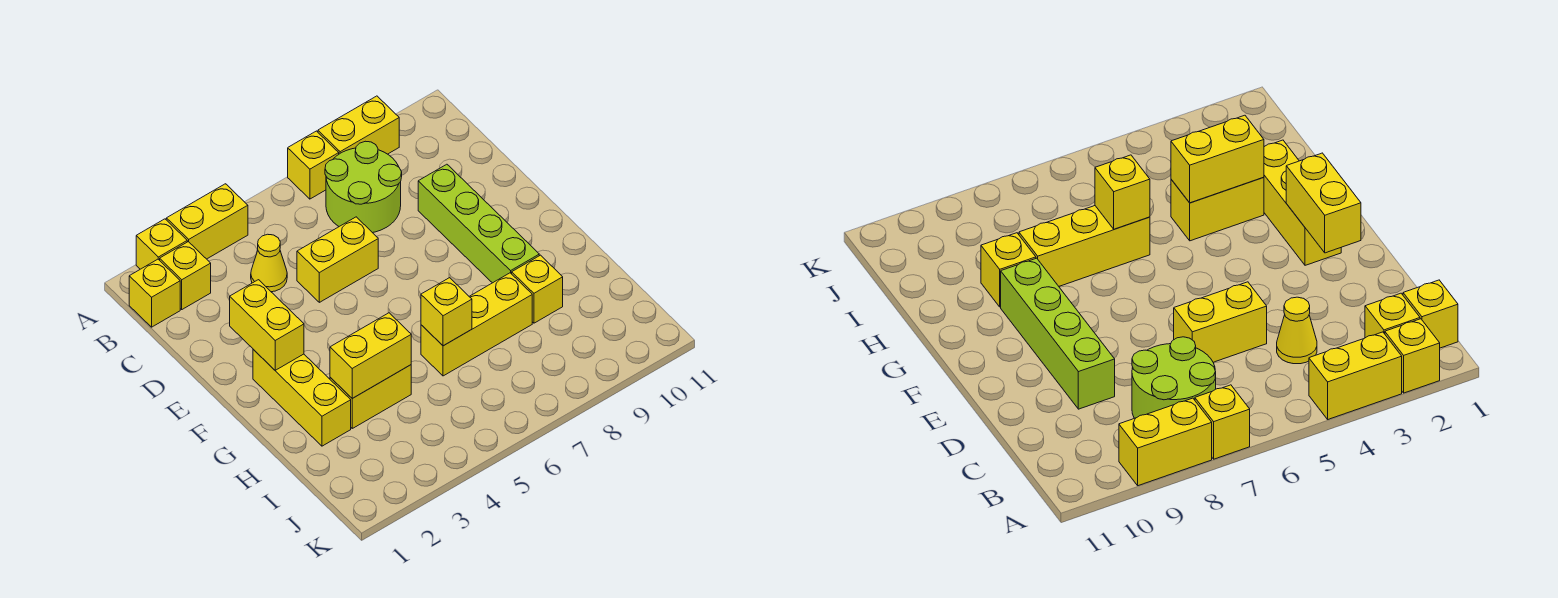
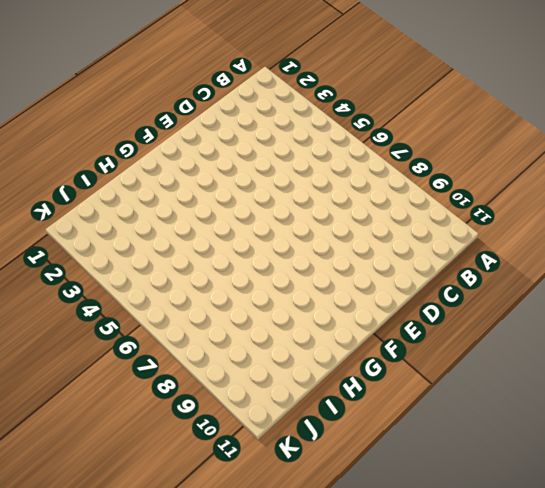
none -> yellow 1x1 brick [136,219,187,269]
none -> yellow 1x2 brick [166,184,248,259]
none -> yellow 1x1 brick [288,131,339,199]

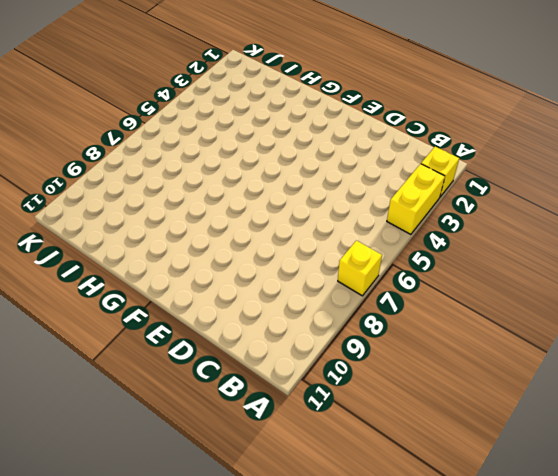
none -> yellow 1x2 brick [318,96,399,154]
none -> yellow 1x1 brick [129,259,180,327]
none -> yellow 1x1 brick [160,242,211,309]

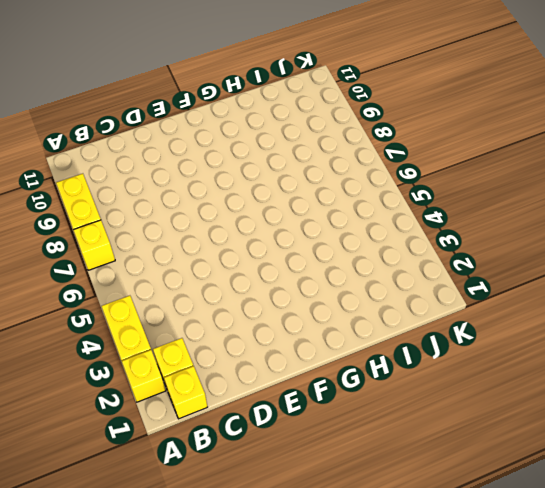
none -> lime 2x2 round brick [325,141,402,233]
none -> yellow 1x1 cone [251,234,287,292]
none -> yellow 1x2 brick [297,217,378,302]

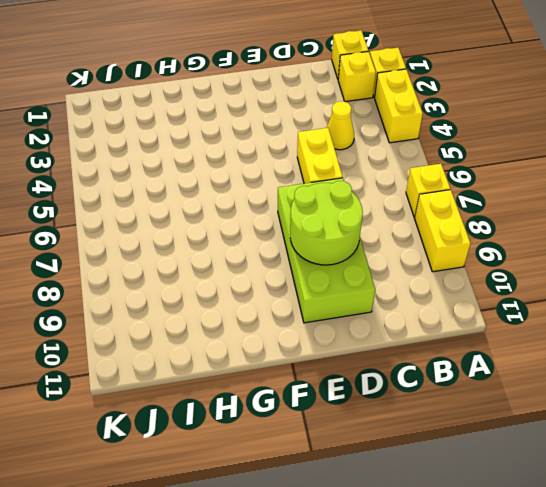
lime 2x4 brick [278,178,375,323] -> lime 1x4 brick [418,164,539,283]
lime 2x2 round brick [290,181,363,265] -> lime 2x2 round brick moved to [325,141,402,233]
none -> yellow 1x3 brick [253,349,351,446]
none -> yellow 1x2 brick [330,365,411,428]
none -> yellow 1x3 brick [421,273,532,376]

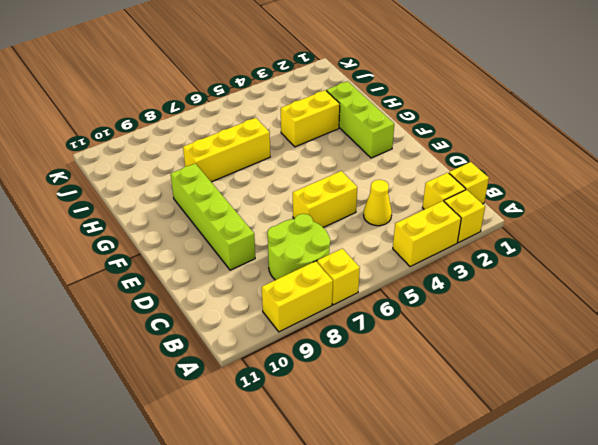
lime 1x3 brick [326,81,394,158] -> yellow 1x3 brick [253,349,351,446]
none -> yellow 1x1 brick [512,255,563,323]
none -> yellow 1x2 brick [230,280,304,370]
none -> yellow 1x2 brick [330,313,411,398]

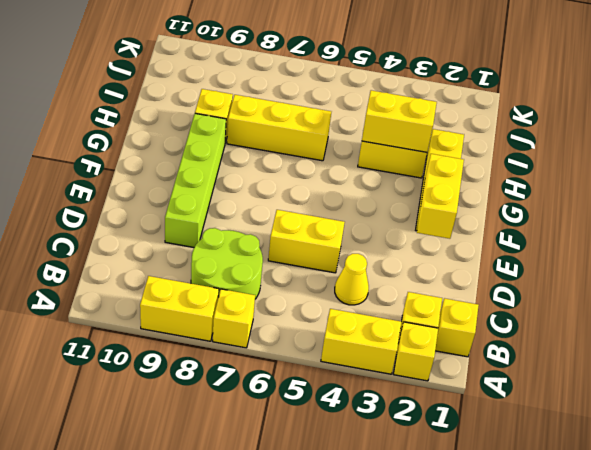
none -> yellow 1x1 brick [421,278,472,346]

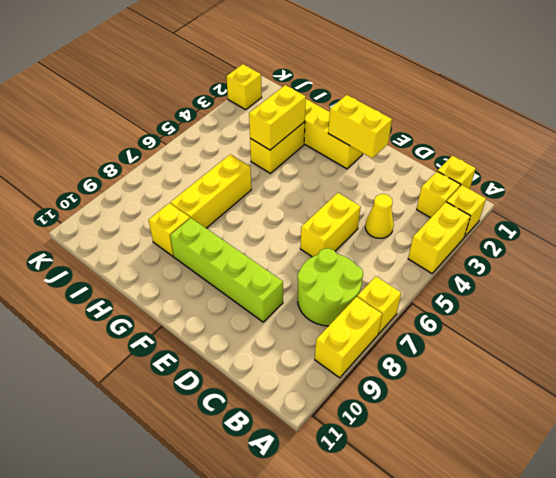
yellow 1x1 brick [226,64,262,110] -> yellow 1x1 brick moved to [421,278,472,346]

